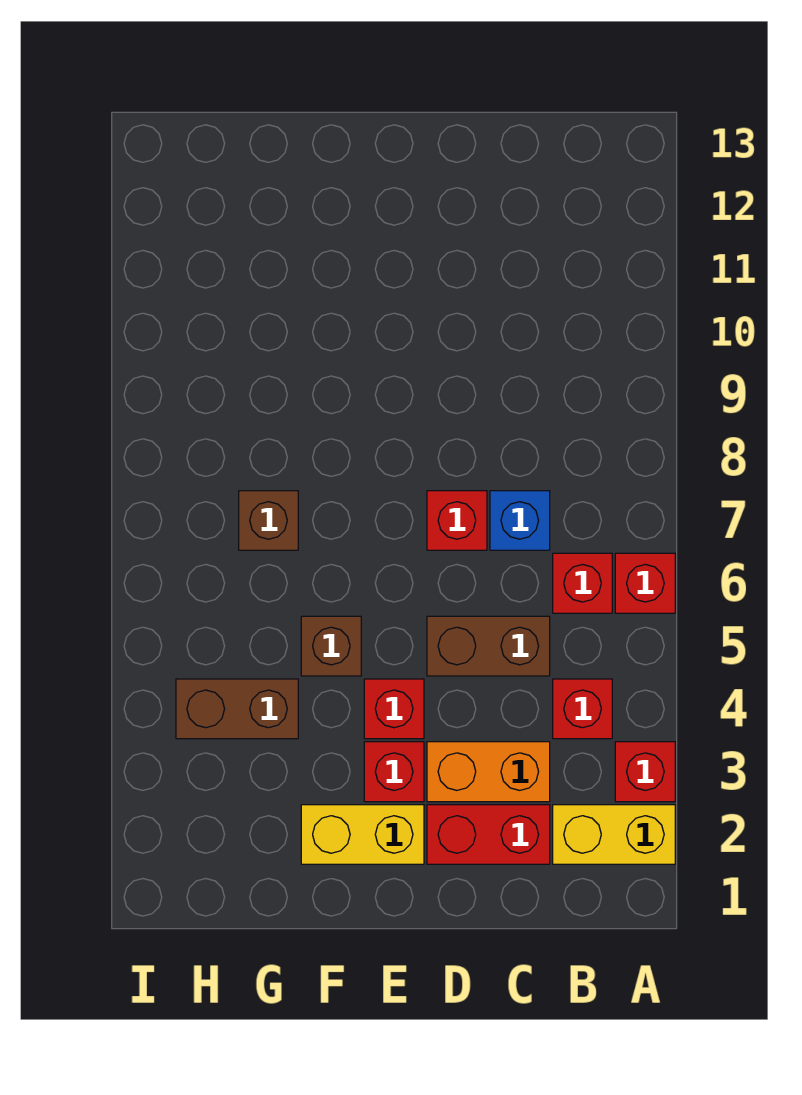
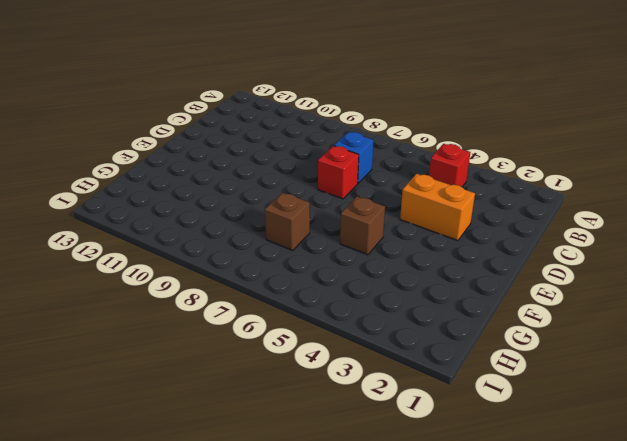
orange 1x2 brick [400,174,475,241] -> orange 1x2 brick turned to [427,742,550,802]
none -> yellow 1x2 brick [553,805,675,864]
none -> red 1x1 brick [615,742,675,802]
none -> red 1x1 brick [615,553,675,613]

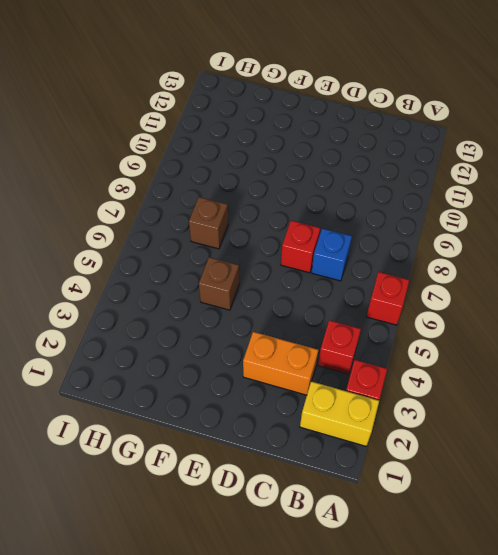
none -> red 1x1 brick [553,553,612,613]
none -> red 1x2 brick [427,805,550,864]
none -> brown 1x2 brick [427,616,550,676]

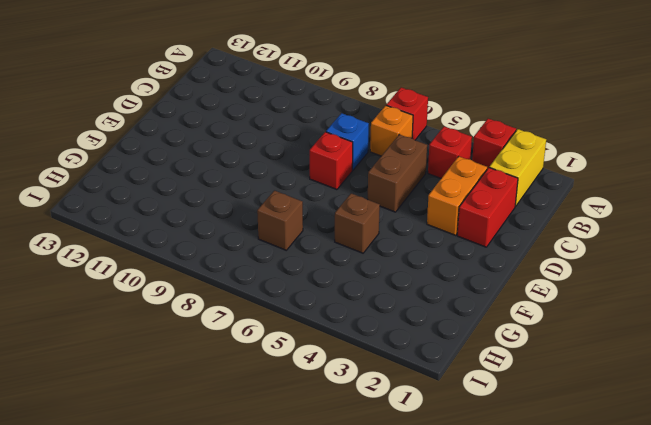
orange 1x1 brick [370,106,413,156] -> red 1x1 brick [553,553,612,613]
none -> yellow 1x2 brick [301,805,424,864]
none -> red 1x1 brick [364,742,424,802]
none -> red 1x1 brick [364,679,424,739]

